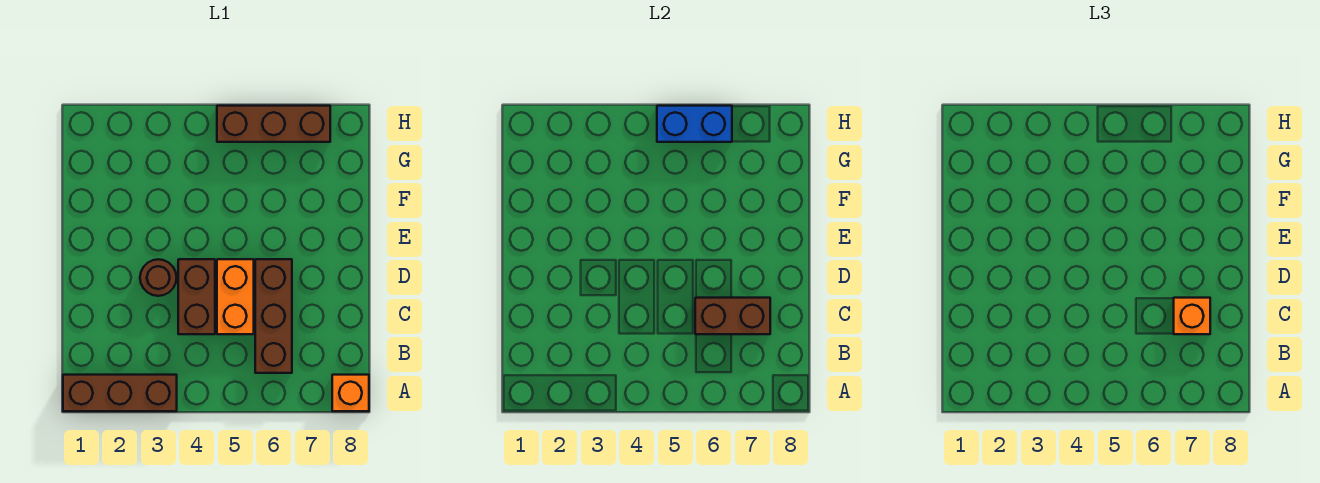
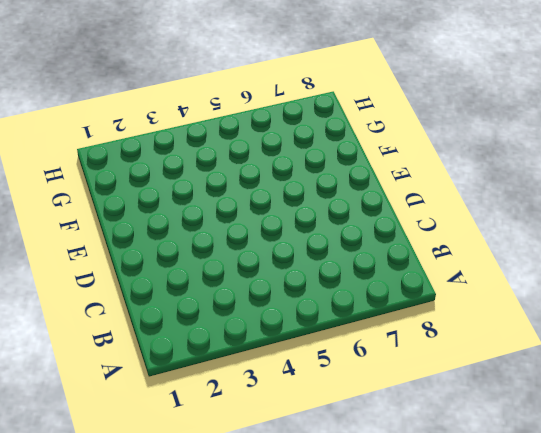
none -> brown 1x3 brick [63,375,177,411]
none -> orange 1x1 brick [332,375,369,411]

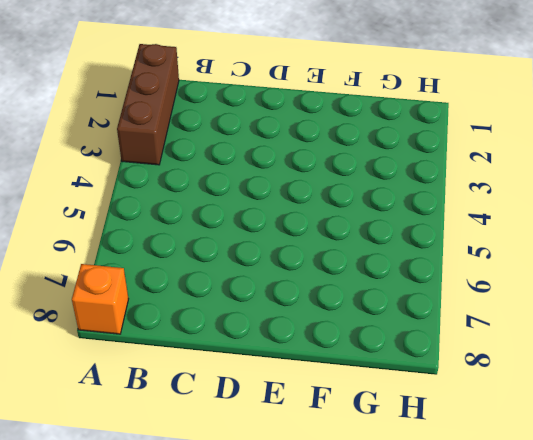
none -> brown 1x3 brick [255,259,292,373]
none -> brown 1x2 brick [178,259,215,334]

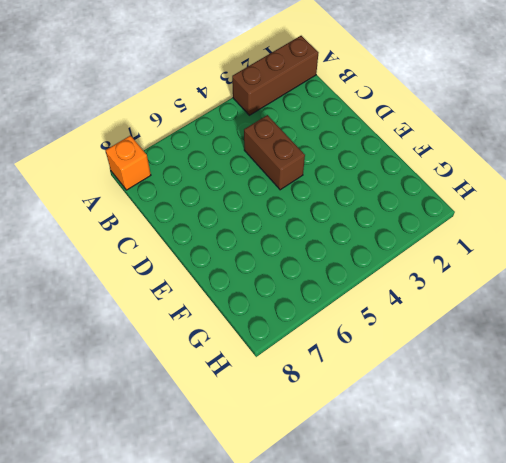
none -> brown 1x3 brick [255,259,292,373]
none -> orange 1x2 brick [217,259,254,334]

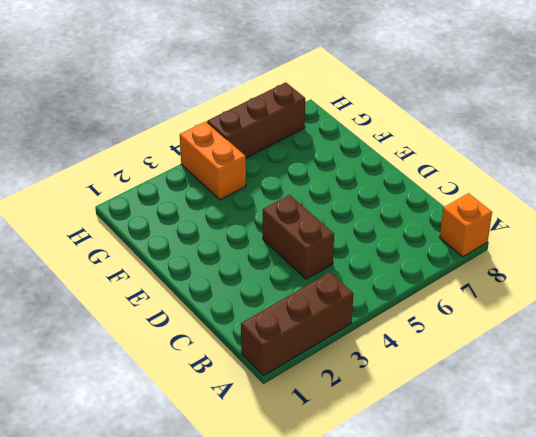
orange 1x2 brick [180,121,246,200] -> orange 1x2 brick moved to [217,259,254,334]
none -> brown 1x3 brick [255,259,292,373]
none -> brown 1x1 round brick [140,259,177,296]

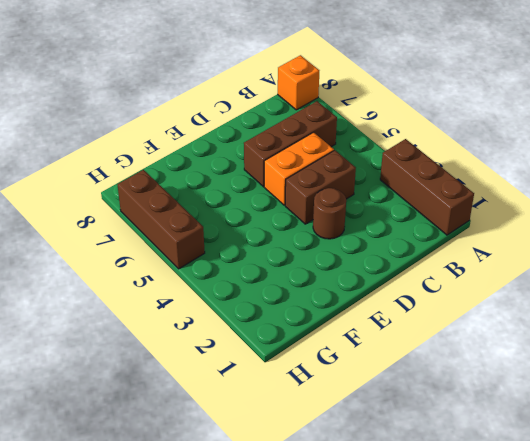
none -> brown 1x2 brick [695,298,770,334]
none -> blue 1x2 brick [657,106,732,142]

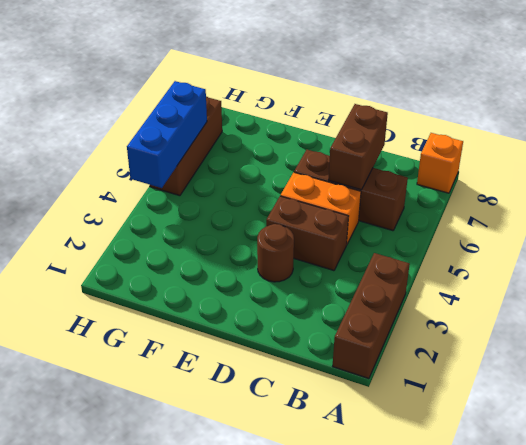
blue 1x3 brick [127,81,207,188] -> blue 1x2 brick [657,106,732,142]
none -> orange 1x1 brick [1174,298,1210,334]

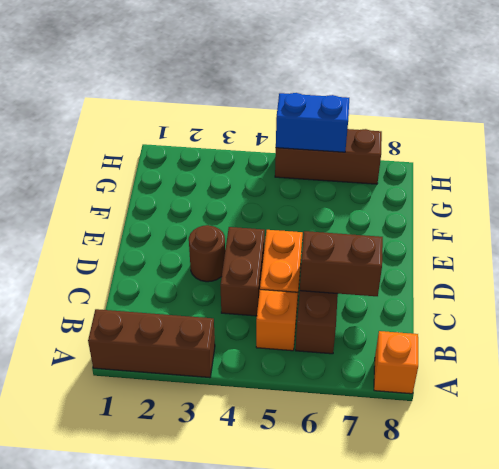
orange 1x1 brick [256,290,298,351] -> orange 1x1 brick moved to [1174,298,1210,334]

